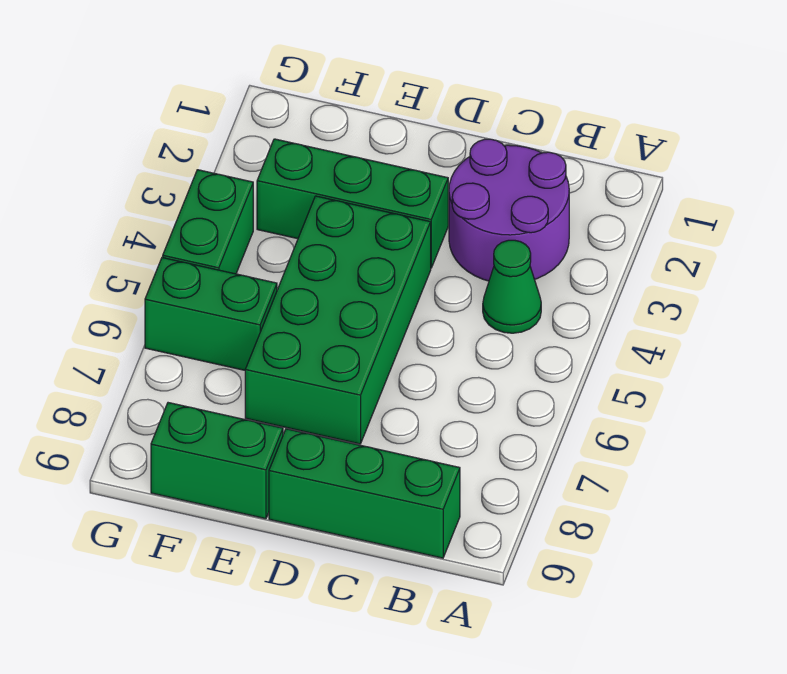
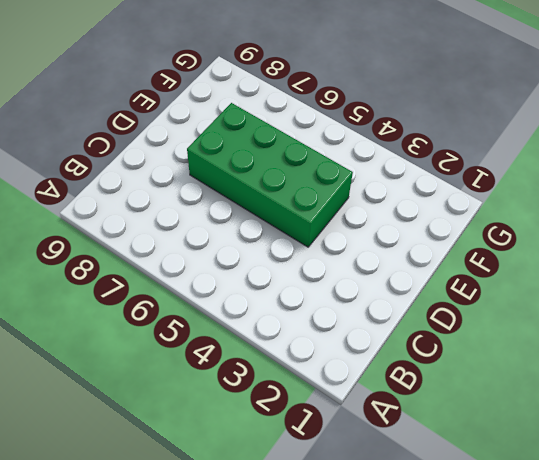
none -> purple 2x2 round brick [449,139,569,281]
none -> green 1x1 cone [483,240,541,333]

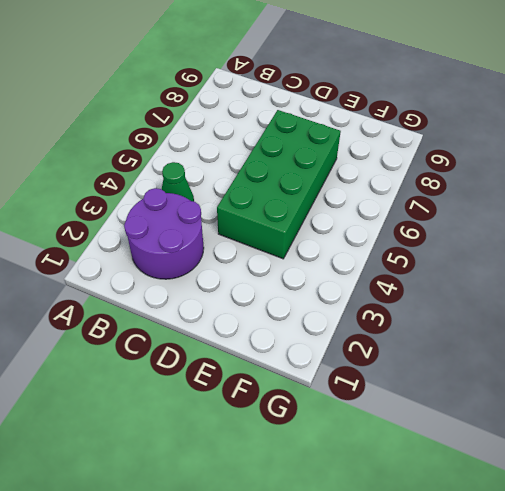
none -> green 1x3 brick [269,429,460,558]
none -> green 1x3 brick [257,139,448,268]

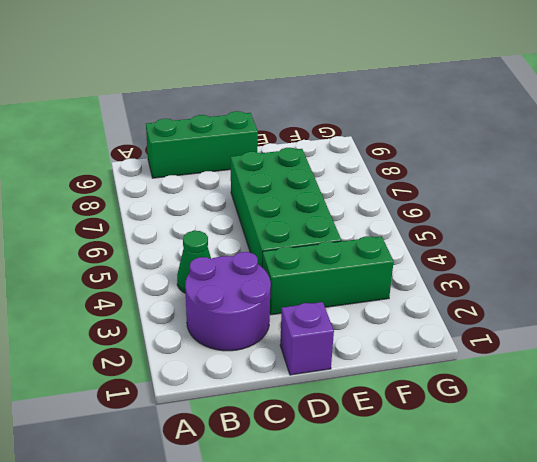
purple 1x1 brick [280,302,334,375] -> none
none -> green 1x2 brick [151,403,283,519]
none -> green 1x2 brick [145,257,277,370]

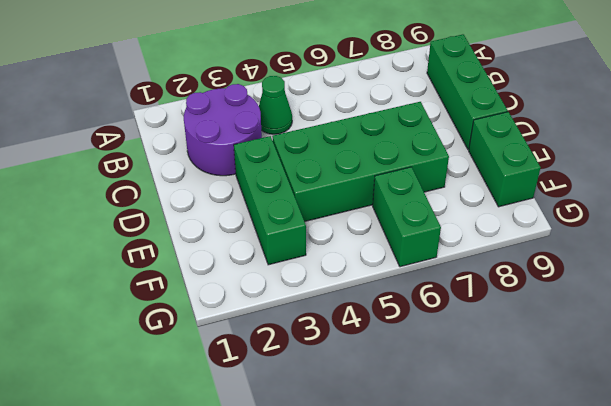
none -> green 1x2 brick [163,170,253,274]

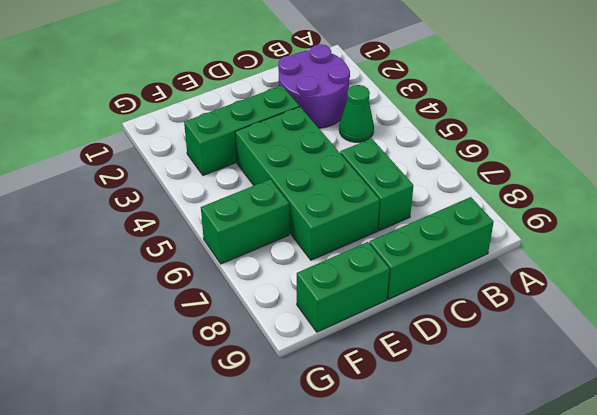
green 1x2 brick [340,139,413,231] -> green 1x2 brick moved to [163,170,253,274]

